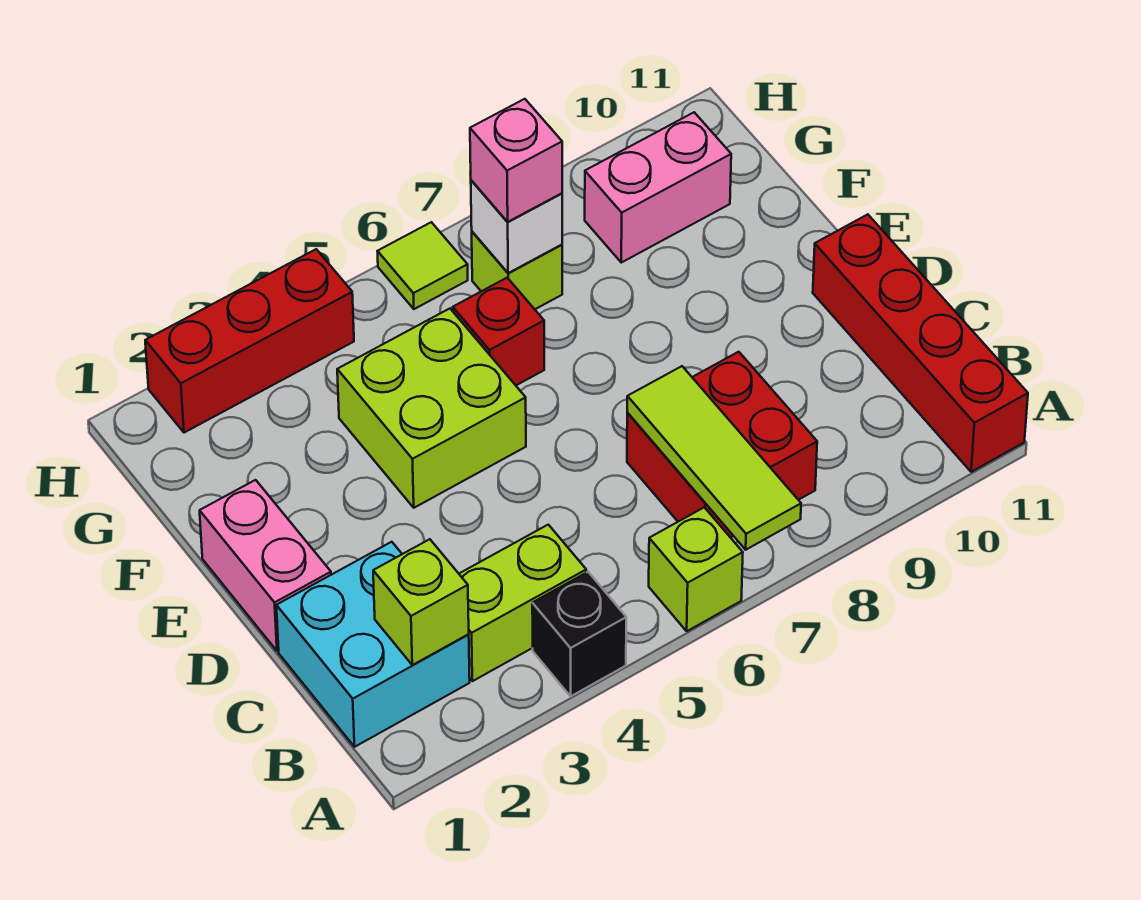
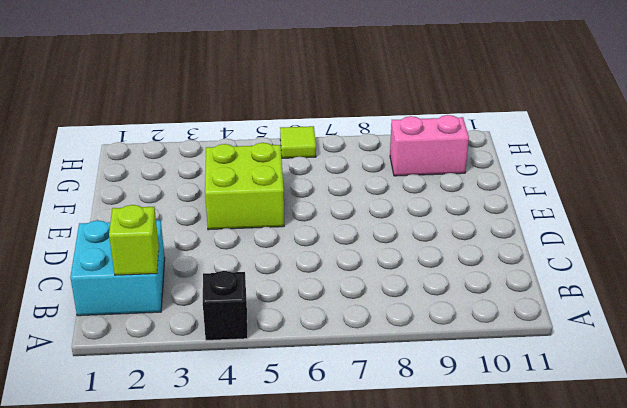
none -> lime 1x1 brick [649,507,743,631]
none -> red 1x4 brick [813,214,1028,472]
none -> lime 1x2 brick [459,525,586,681]

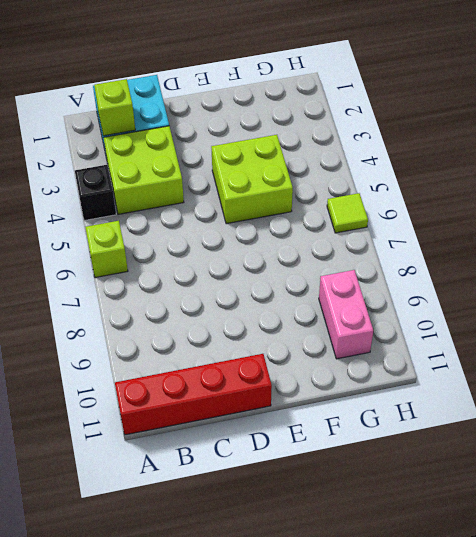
lime 2x2 brick [104,126,184,214] -> lime 1x2 brick [459,525,586,681]
none -> red 2x2 brick [627,352,817,538]
none -> pink 1x2 brick [200,480,331,651]
none -> red 1x1 brick [453,278,544,385]

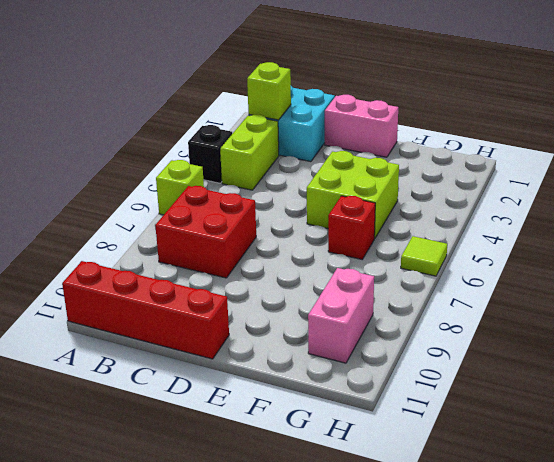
none -> lime 1x1 brick [472,232,562,309]
none -> red 1x3 brick [145,249,354,433]
none -> lime 1x3 tile [627,366,801,550]

